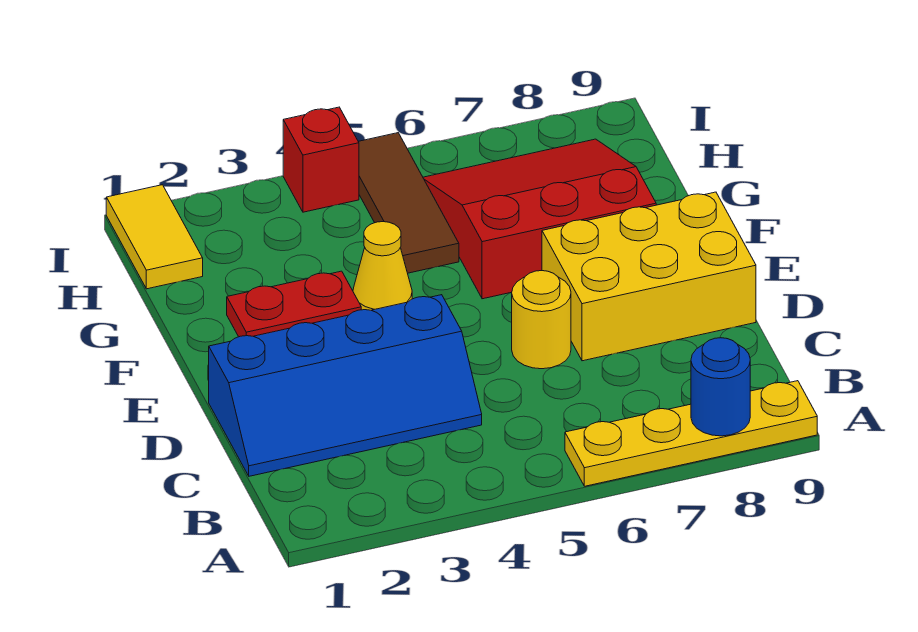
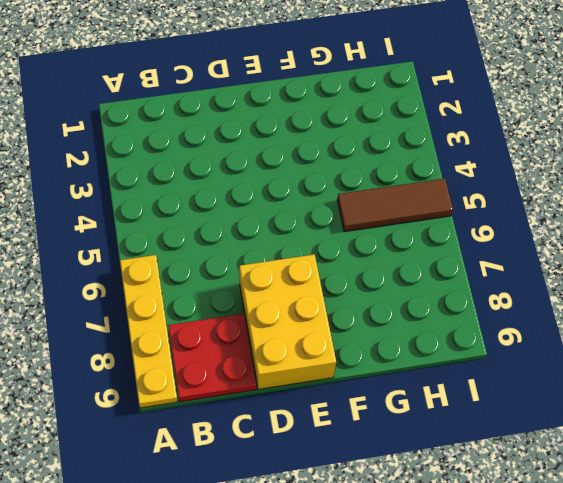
red 2x2 plate [168,314,256,402] -> none
none -> blue 2x4 slope [209,295,482,476]
none -> yellow 1x1 round brick [512,271,571,369]

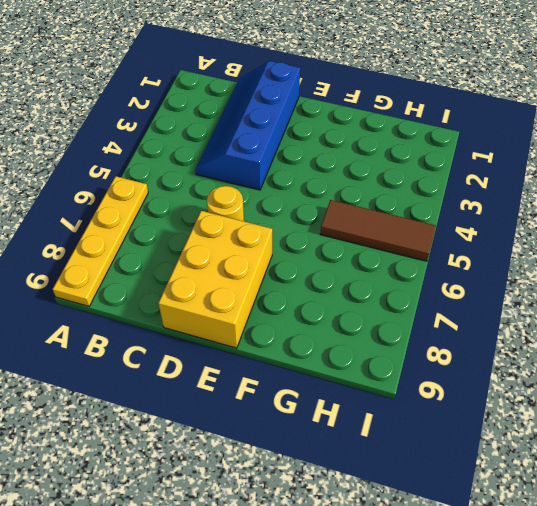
none -> red 1x2 plate [227,271,361,337]
none -> yellow 1x1 cone [353,222,412,310]

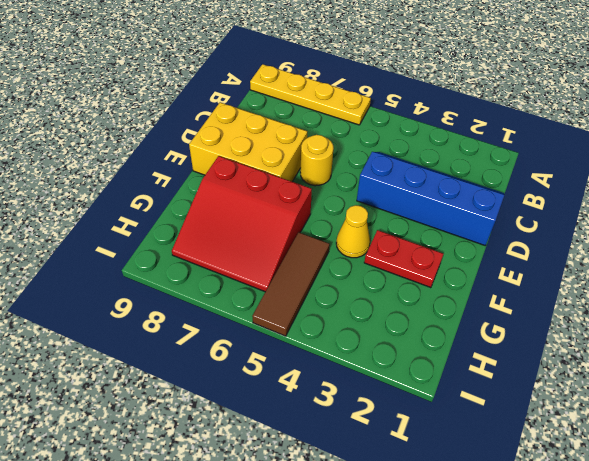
none -> yellow 1x2 tile [106,185,203,289]
none -> red 1x1 brick [283,107,359,212]

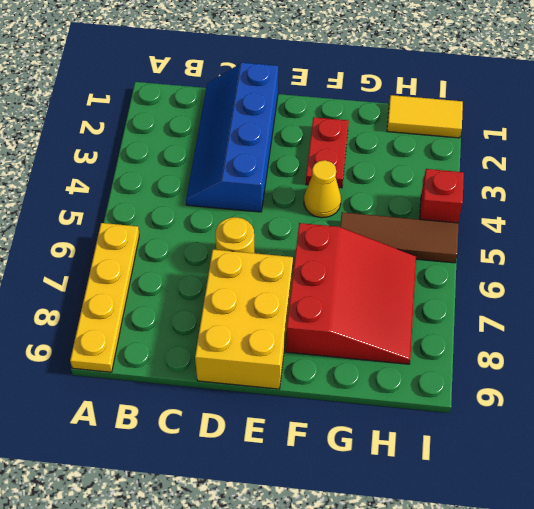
none -> blue 1x1 round brick [691,338,750,436]

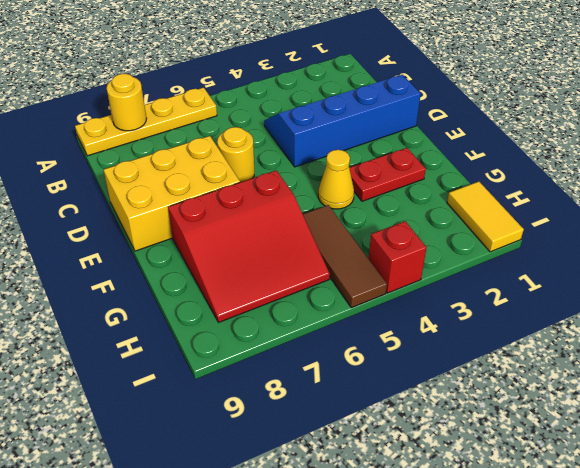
yellow 1x1 round brick [107,74,147,131] -> blue 1x1 round brick [691,338,750,436]

